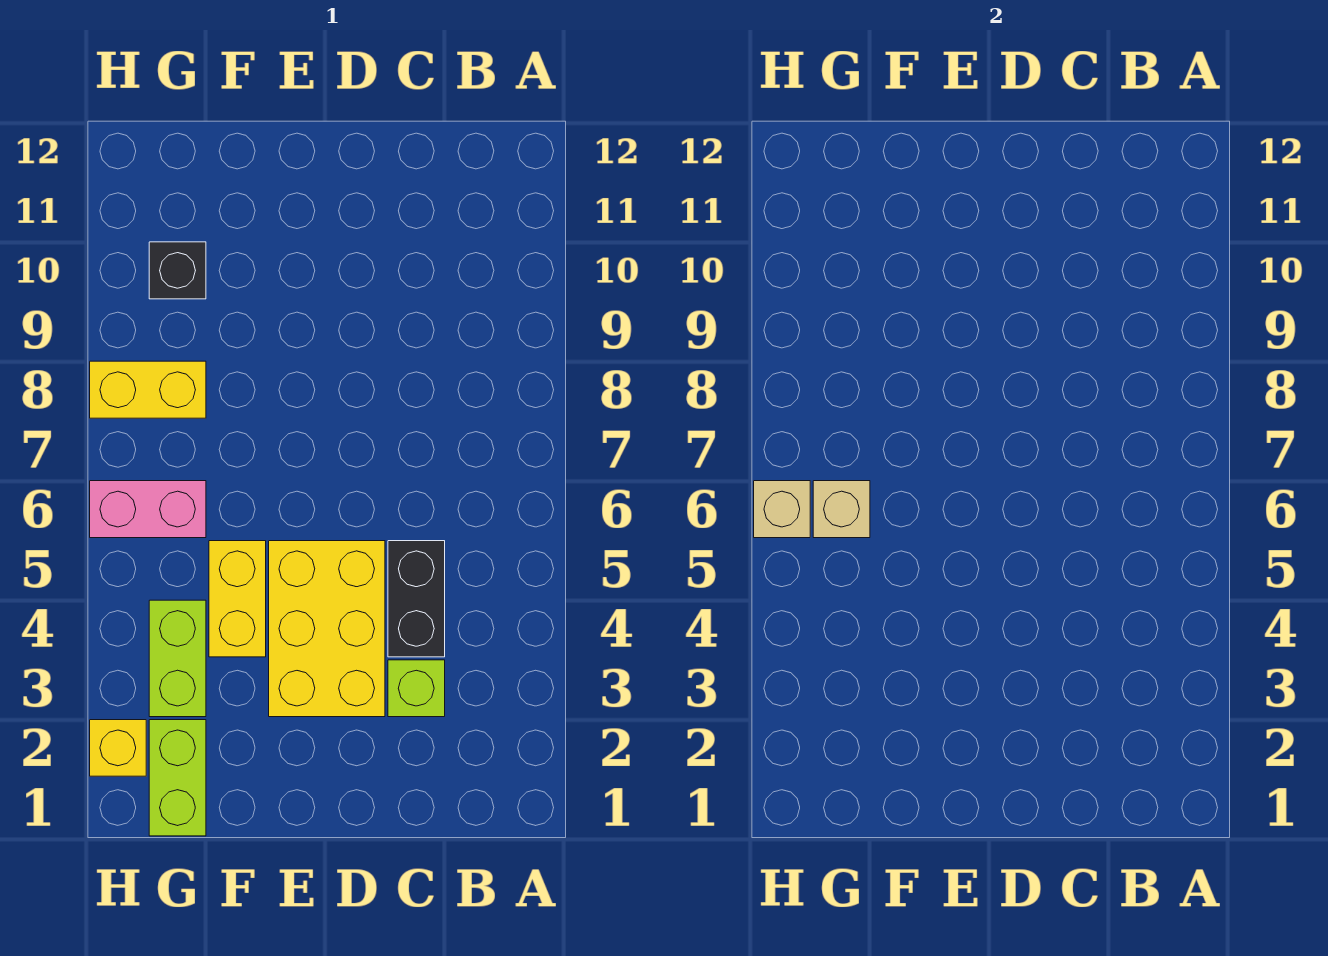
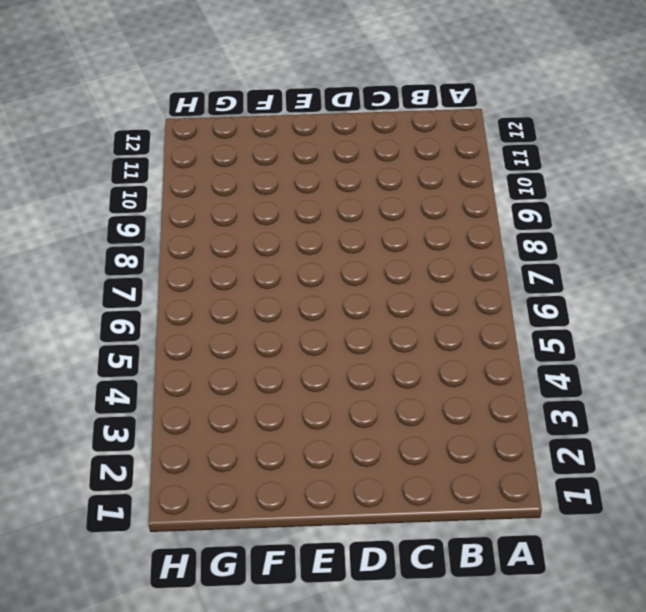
none -> lime 1x1 brick [388,660,445,717]
none -> black 1x2 brick [388,541,445,657]
none -> yellow 2x3 brick [269,541,385,717]

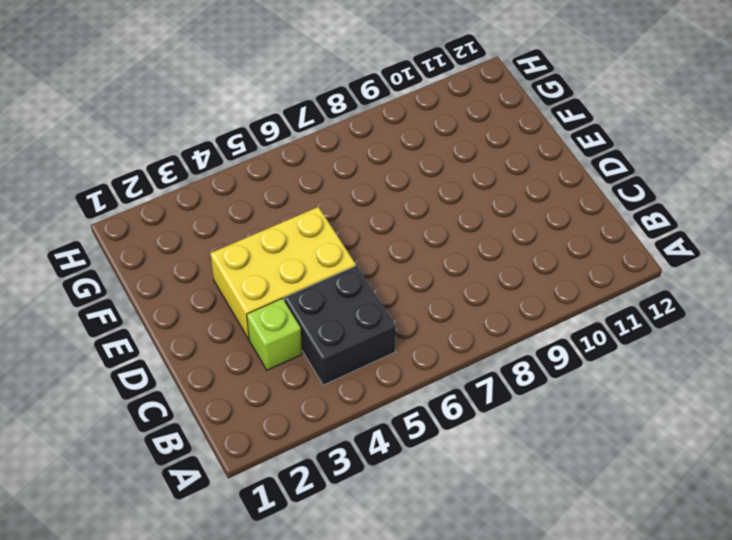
black 2x2 brick [284,266,396,385] -> black 1x2 brick [388,541,445,657]
none -> yellow 1x2 brick [209,541,266,657]
none -> lime 1x2 brick [149,720,206,836]
none -> lime 1x2 brick [149,600,206,717]

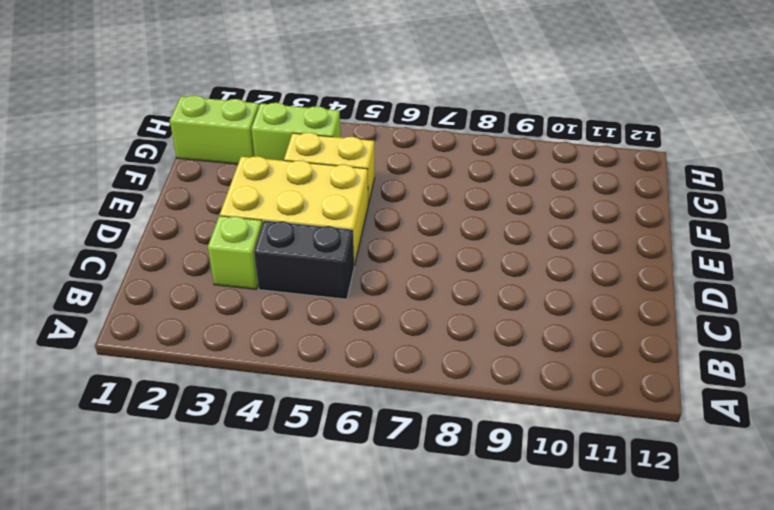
none -> pink 1x2 brick [90,481,206,538]
none -> yellow 1x2 brick [90,361,206,418]
none -> black 1x1 brick [149,242,206,299]

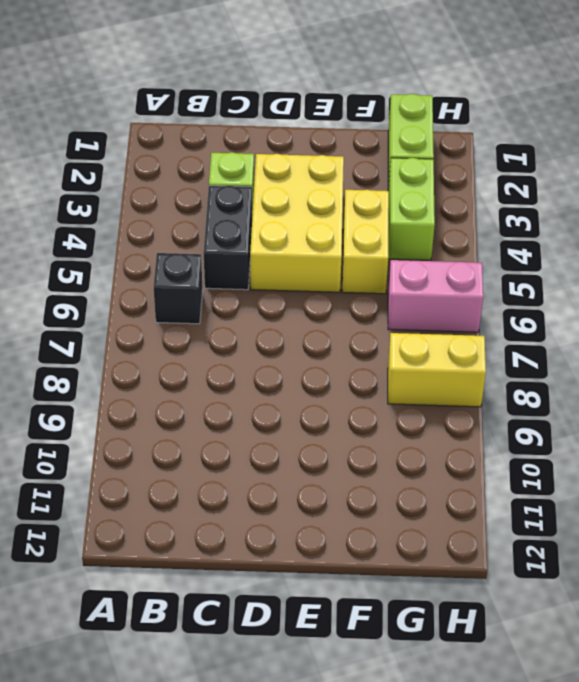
black 1x1 brick [154,253,202,324] -> black 1x1 brick moved to [149,242,206,299]
none -> yellow 1x1 brick [90,720,146,776]
none -> tan 1x1 brick [813,481,870,538]
none -> tan 1x1 brick [754,481,810,538]

